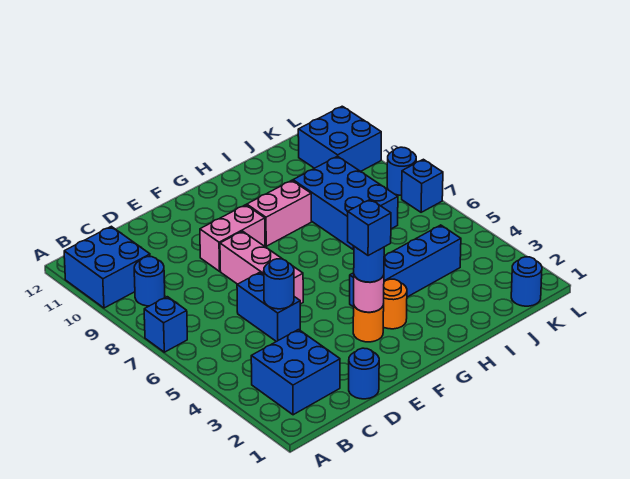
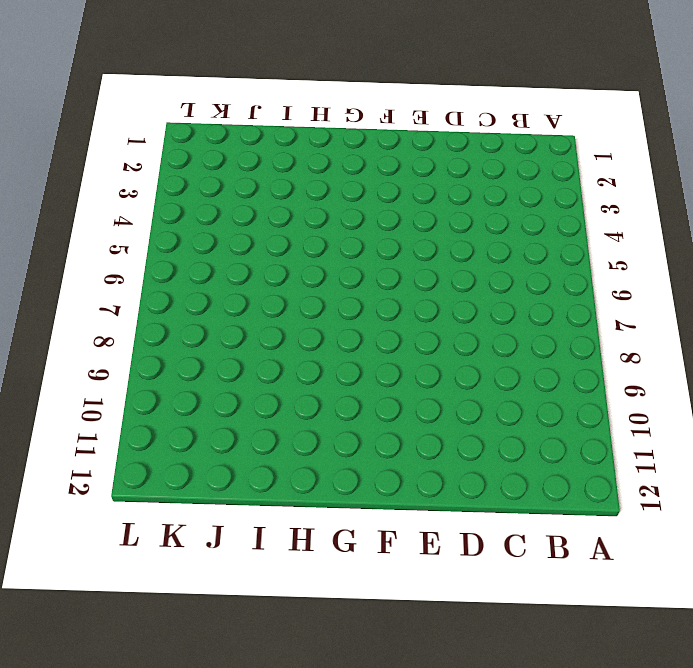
none -> blue 1x1 brick [144,297,187,352]
none -> blue 2x2 brick [64,226,150,308]
none -> blue 2x2 brick [251,330,340,415]

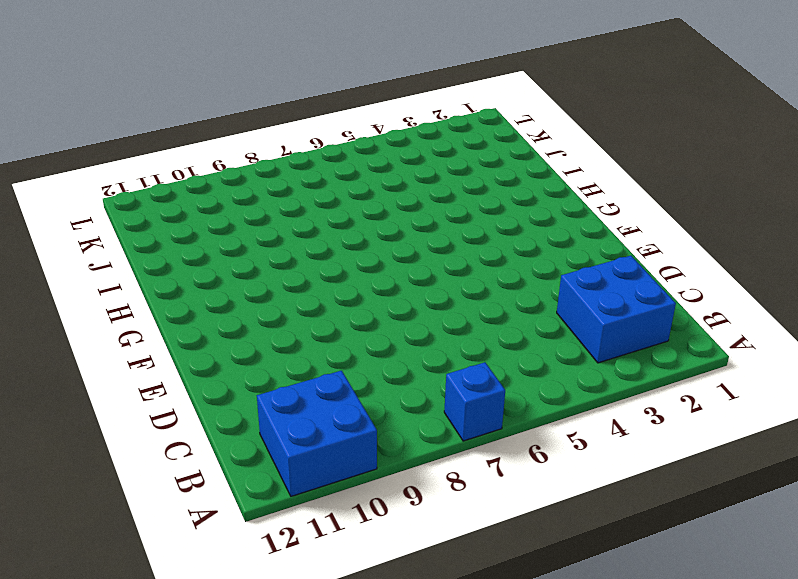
none -> blue 1x1 round brick [134,257,165,306]
none -> blue 1x1 round brick [349,348,379,399]
none -> blue 1x2 brick [237,272,300,342]

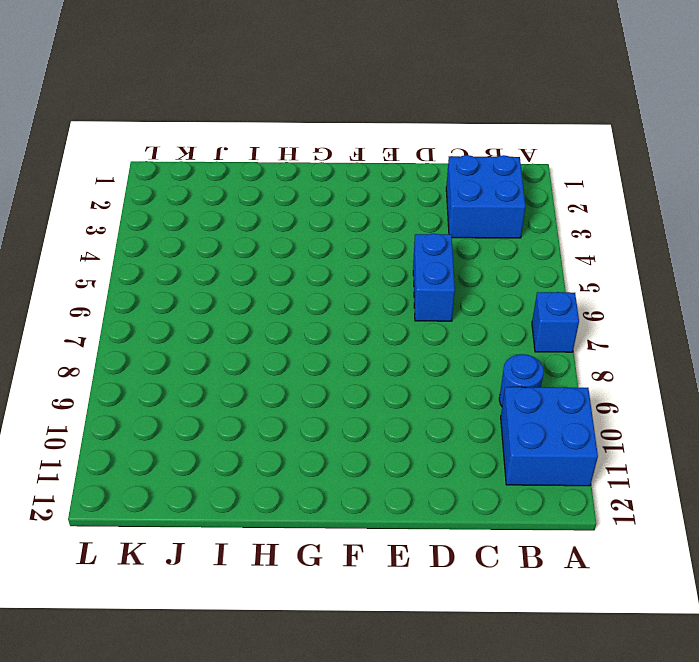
none -> blue 1x1 round brick [349,348,379,399]
none -> pink 1x3 brick [220,231,303,304]
none -> pink 1x2 brick [200,205,265,271]

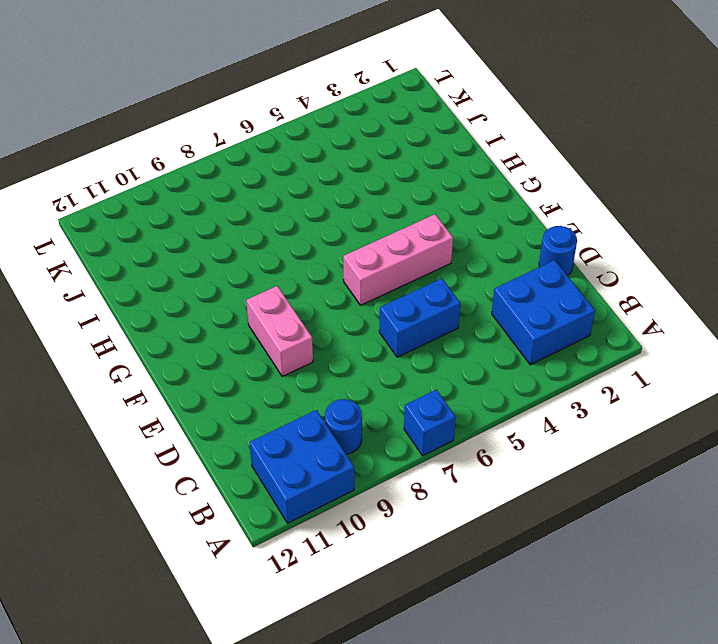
pink 1x3 brick [343,214,453,305] -> pink 1x3 brick moved to [220,231,303,304]
none -> orange 1x1 round brick [353,304,384,342]
none -> orange 1x1 round brick [383,279,407,329]
none -> blue 1x4 brick [350,225,461,307]

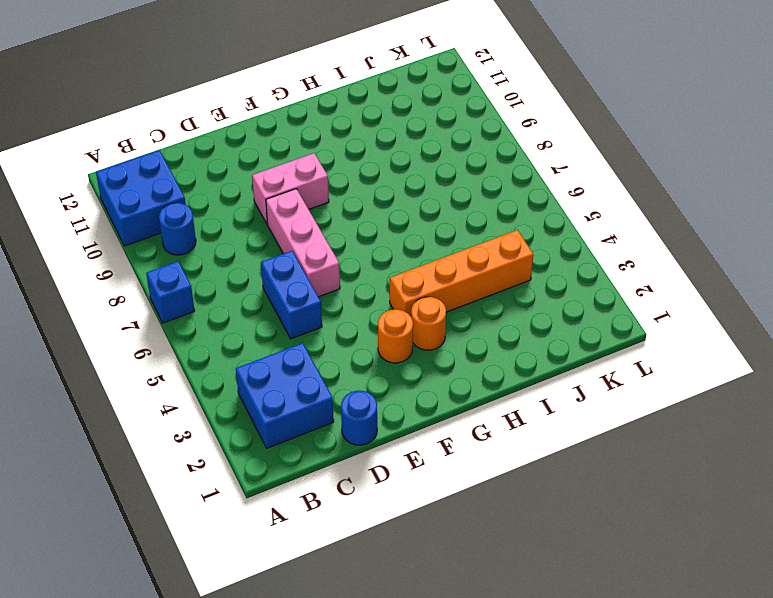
orange 1x4 brick [390,230,533,316] -> blue 1x4 brick [350,225,461,307]
none -> pink 1x2 brick [247,180,311,246]
none -> blue 2x3 brick [293,156,398,249]
none -> blue 1x1 round brick [511,257,542,306]

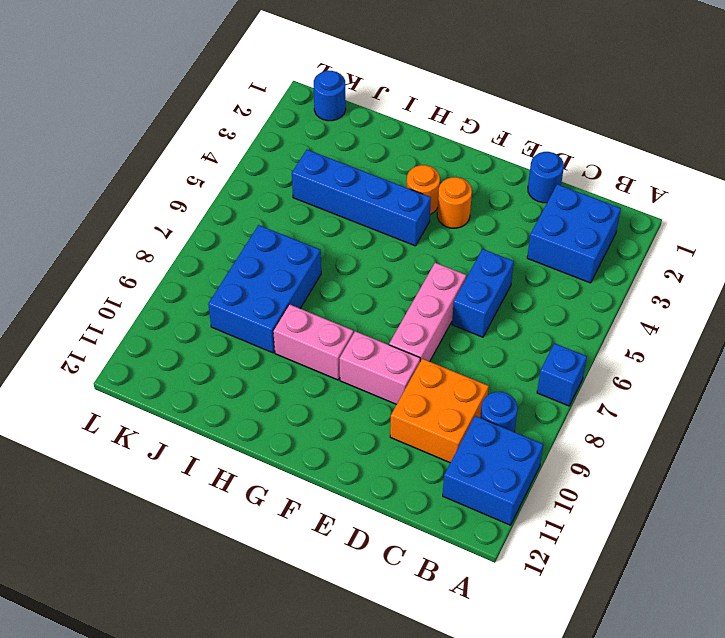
orange 2x2 brick [390,359,489,463] -> none
none -> blue 2x2 brick [298,106,381,171]
none -> blue 1x1 brick [402,159,443,212]
none -> blue 1x1 round brick [387,147,416,195]

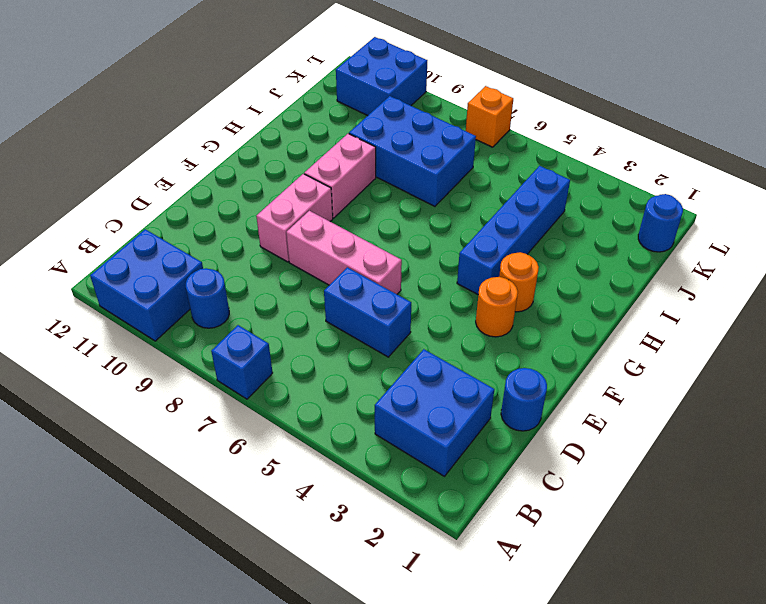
orange 1x1 brick [466,86,513,147] -> blue 1x1 brick [402,159,443,212]
none -> blue 1x1 round brick [387,147,416,195]
none -> blue 1x1 round brick [264,259,294,309]
none -> pink 1x1 round brick [354,275,384,312]

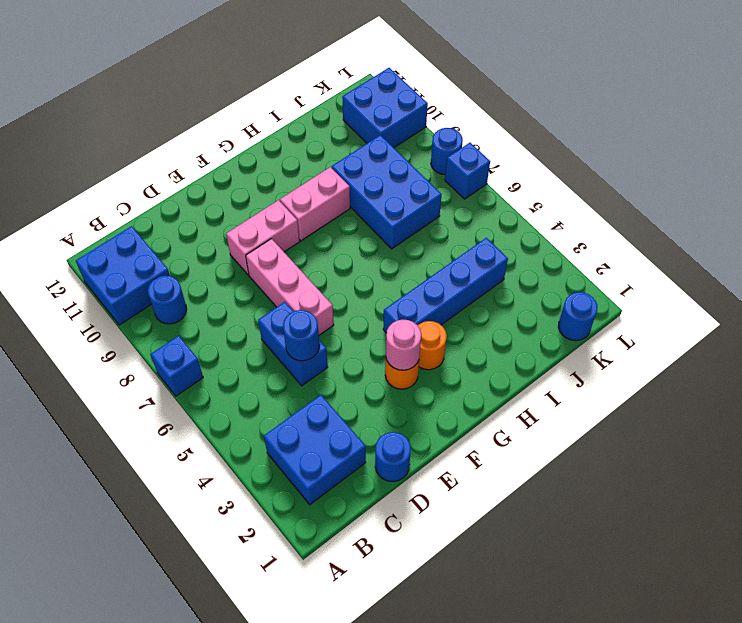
none -> blue 1x1 round brick [354,246,384,282]
none -> blue 1x1 brick [348,199,391,256]

